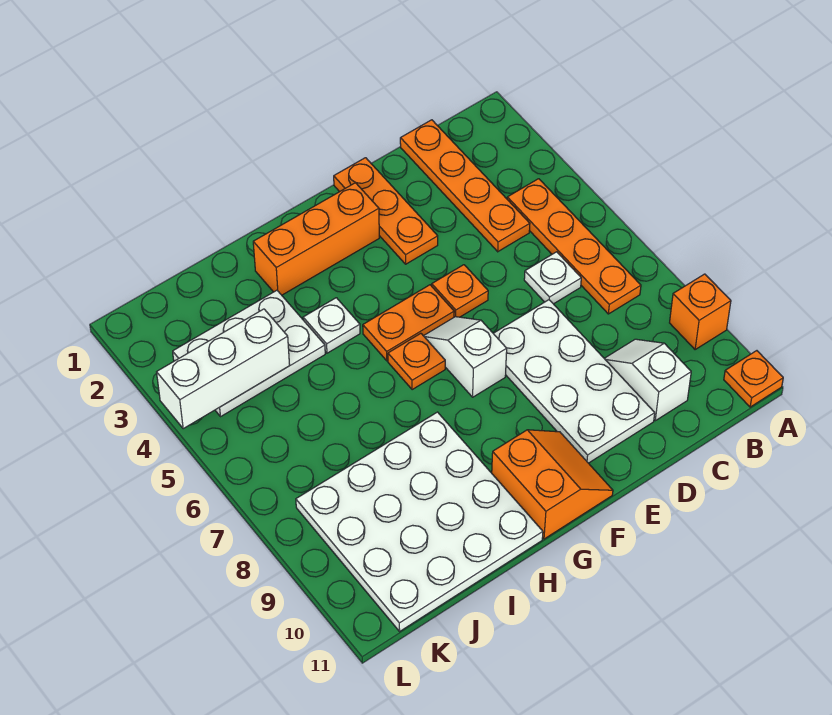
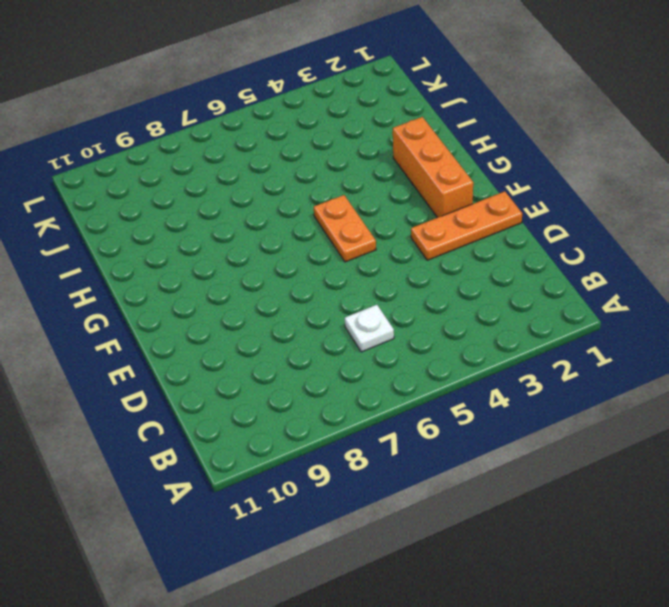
none -> orange 1x1 brick [670,274,731,349]
none -> orange 1x1 plate [724,351,783,407]
none -> orange 1x4 plate [507,179,641,314]

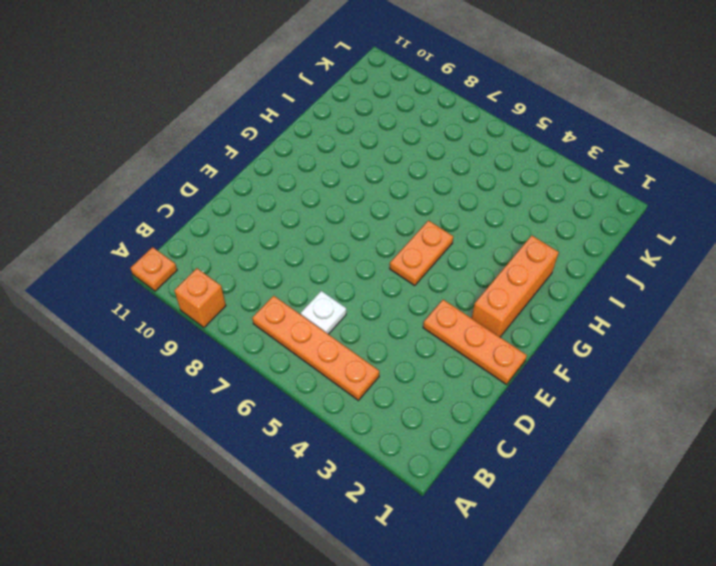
none -> orange 1x4 plate [400,120,530,252]
none -> white 1x2 slope [604,339,691,421]
none -> white 2x4 plate [493,300,655,463]

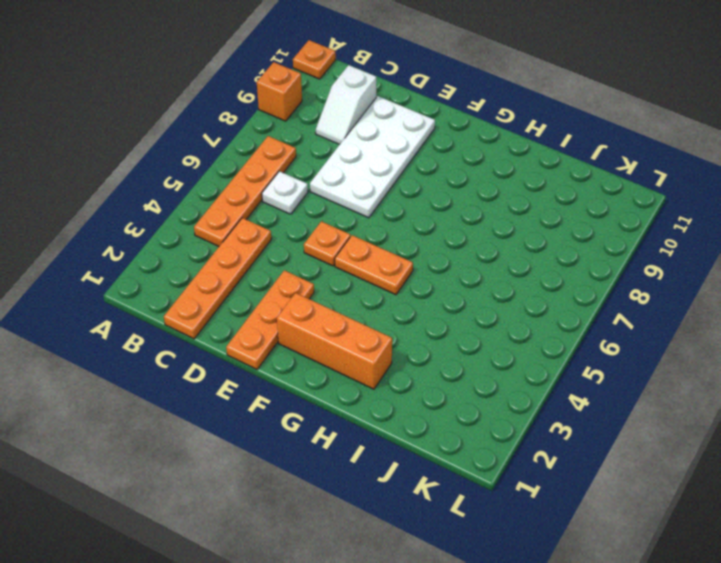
none -> white 1x2 slope [424,317,507,397]
none -> orange 2x2 slope [492,430,613,539]
none -> orange 1x1 plate [388,333,445,390]

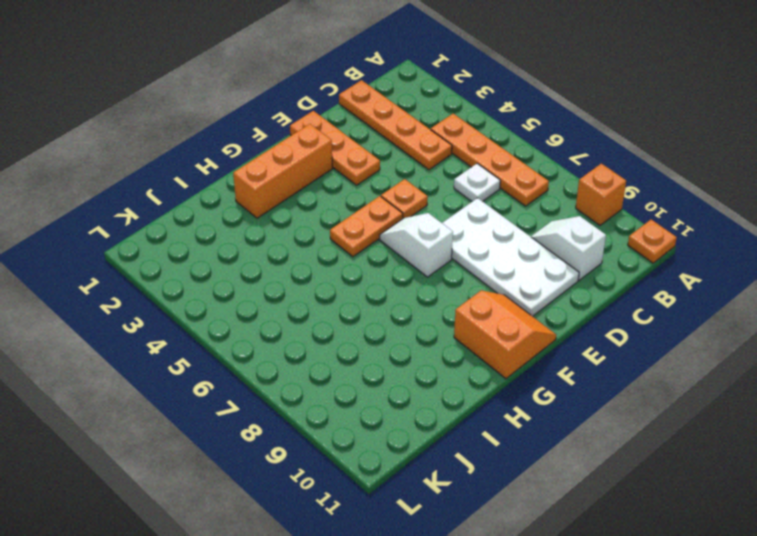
none -> orange 1x1 plate [388,333,445,390]
none -> white 1x1 plate [303,298,360,353]
none -> white 4x4 plate [296,412,543,631]

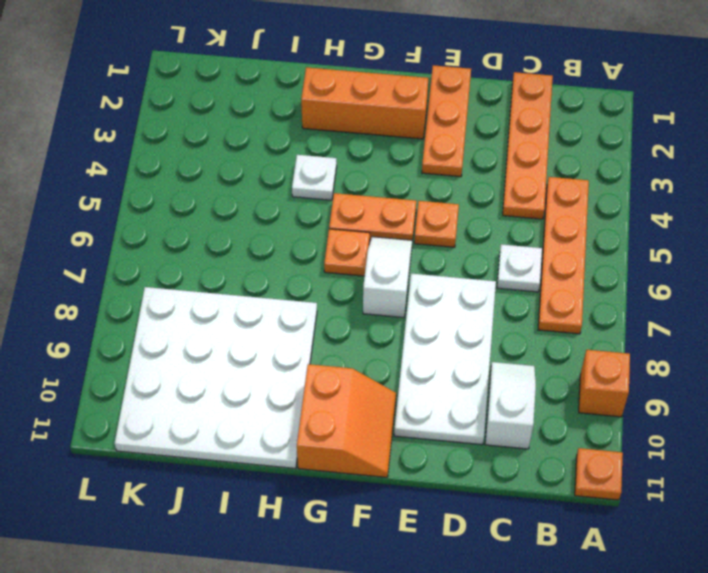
none -> white 2x3 plate [173,290,325,416]
none -> white 1x3 brick [157,309,290,429]

